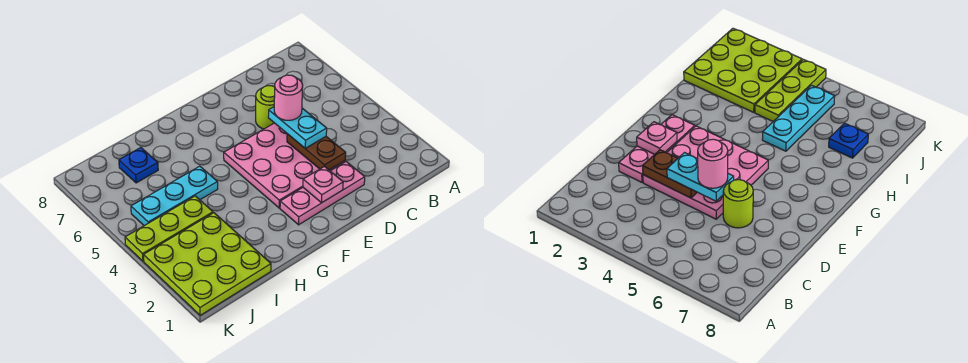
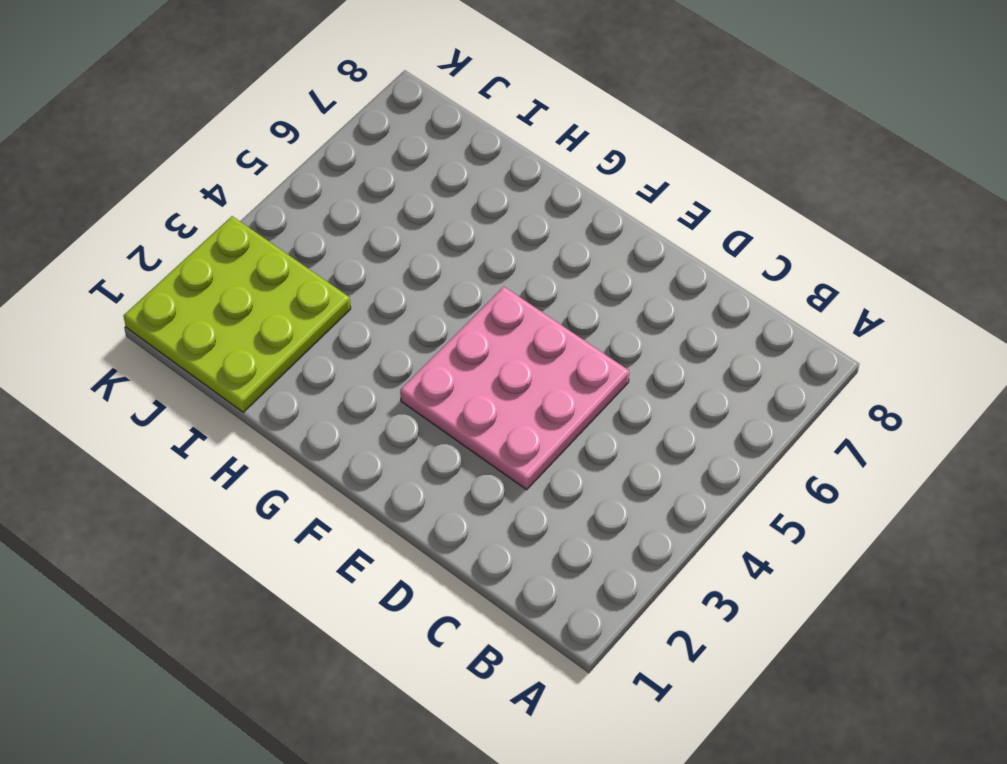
none -> pink 1x3 plate [280,162,365,225]
none -> lime 1x1 round brick [256,86,275,129]

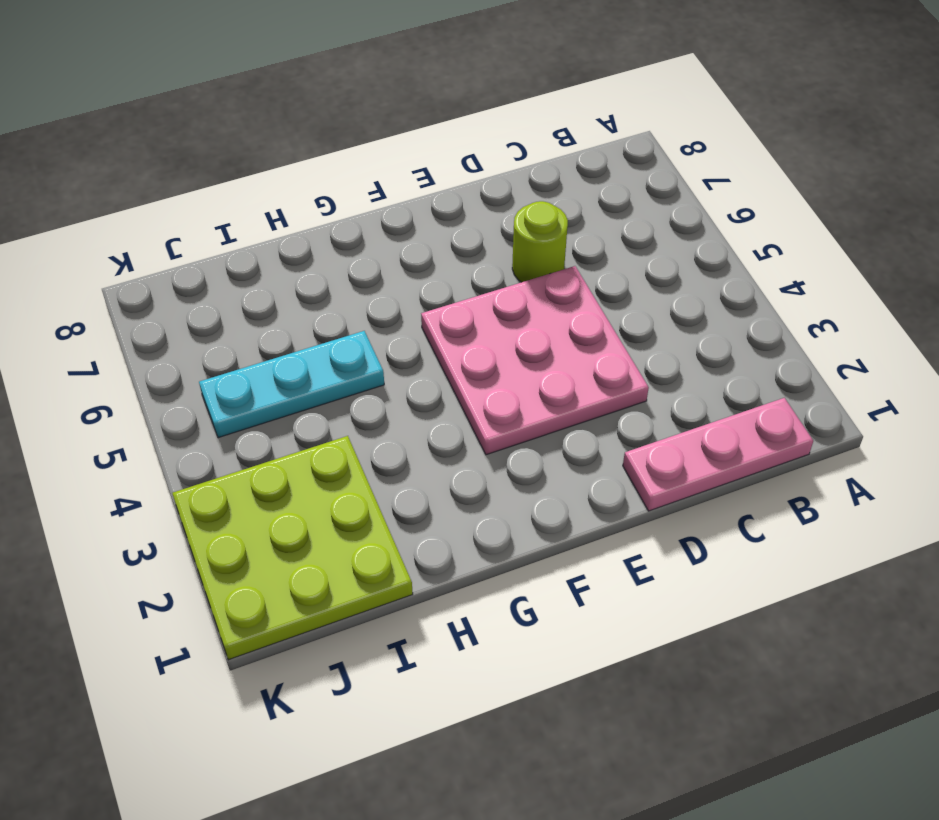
pink 1x3 plate [623,398,813,511] -> pink 1x3 plate moved to [280,162,365,225]
none -> lime 1x3 plate [125,196,213,261]
none -> blue 1x1 plate [119,148,158,183]

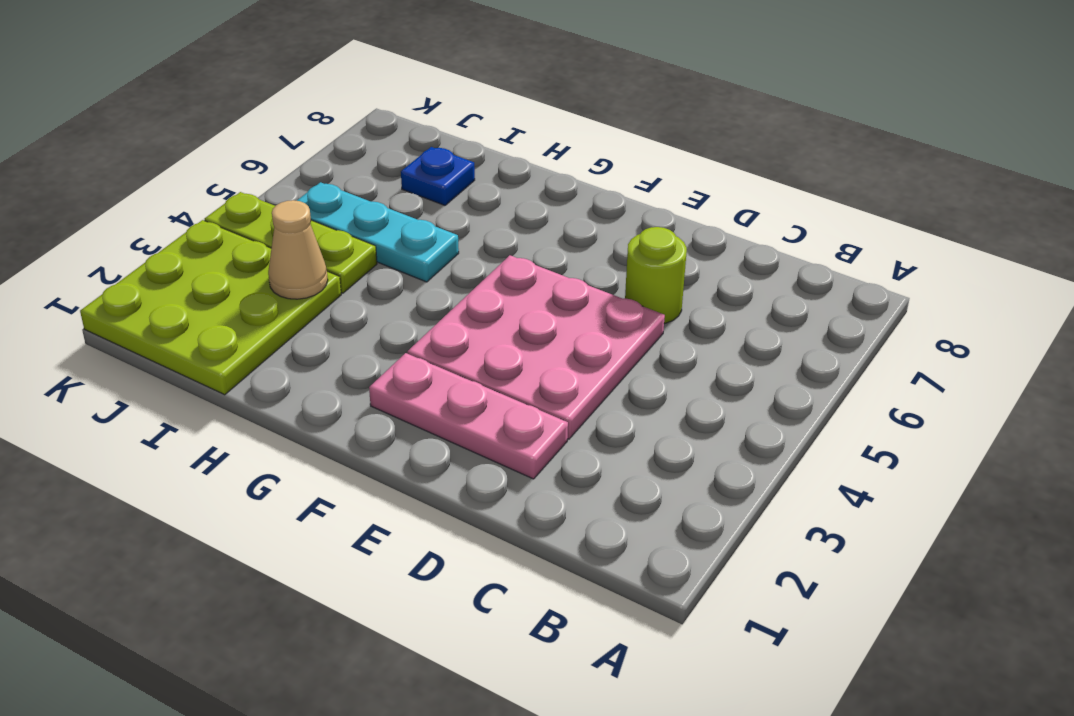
tan 1x1 cone [268,200,328,299] -> none
none -> brown 1x2 plate [287,134,346,170]
none -> pink 1x1 plate [303,166,343,203]

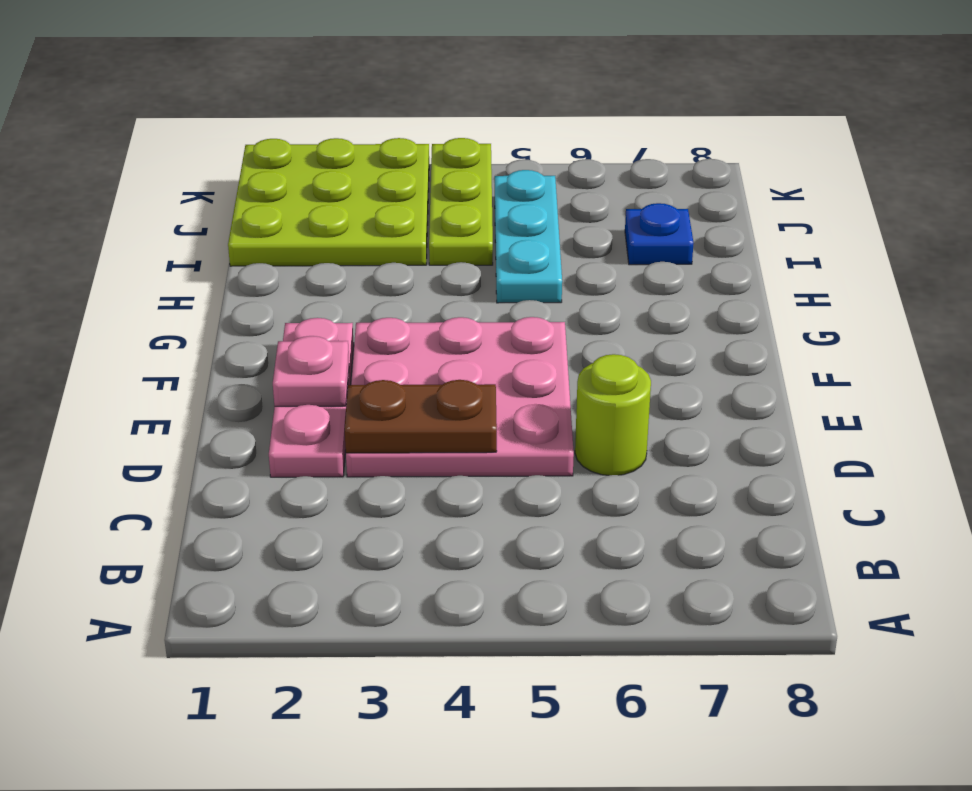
none -> cyan 1x2 plate [268,107,327,148]
none -> pink 1x1 round brick [274,75,303,120]

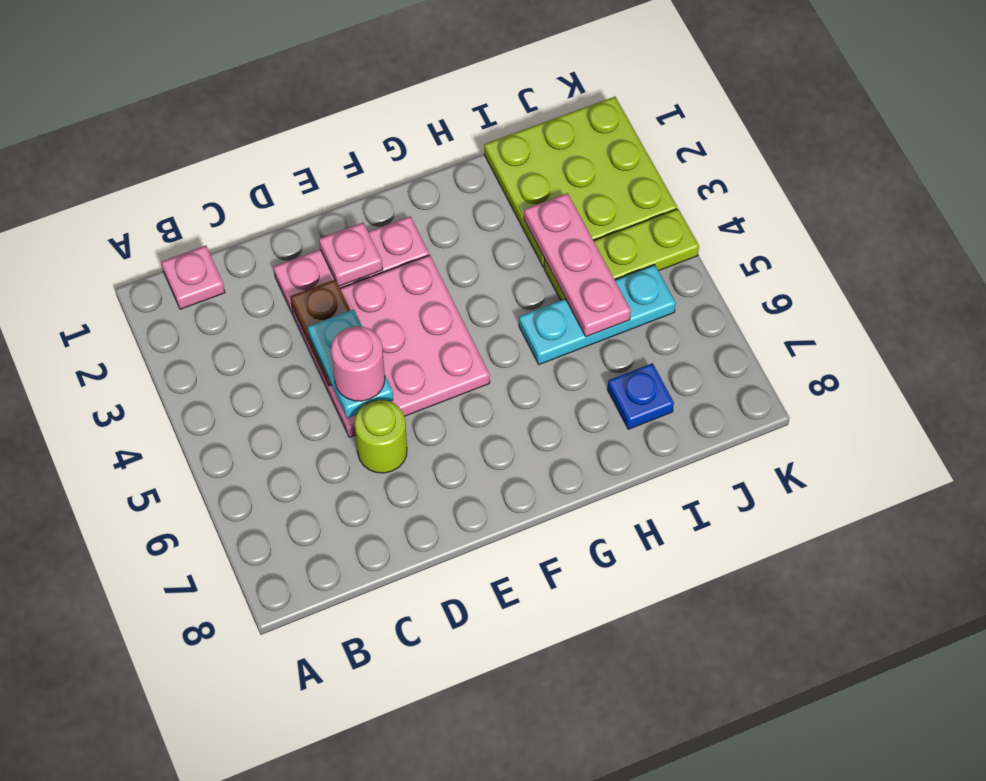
pink 1x1 plate [161,246,225,309] -> none
pink 1x3 plate [524,193,631,337] -> none

